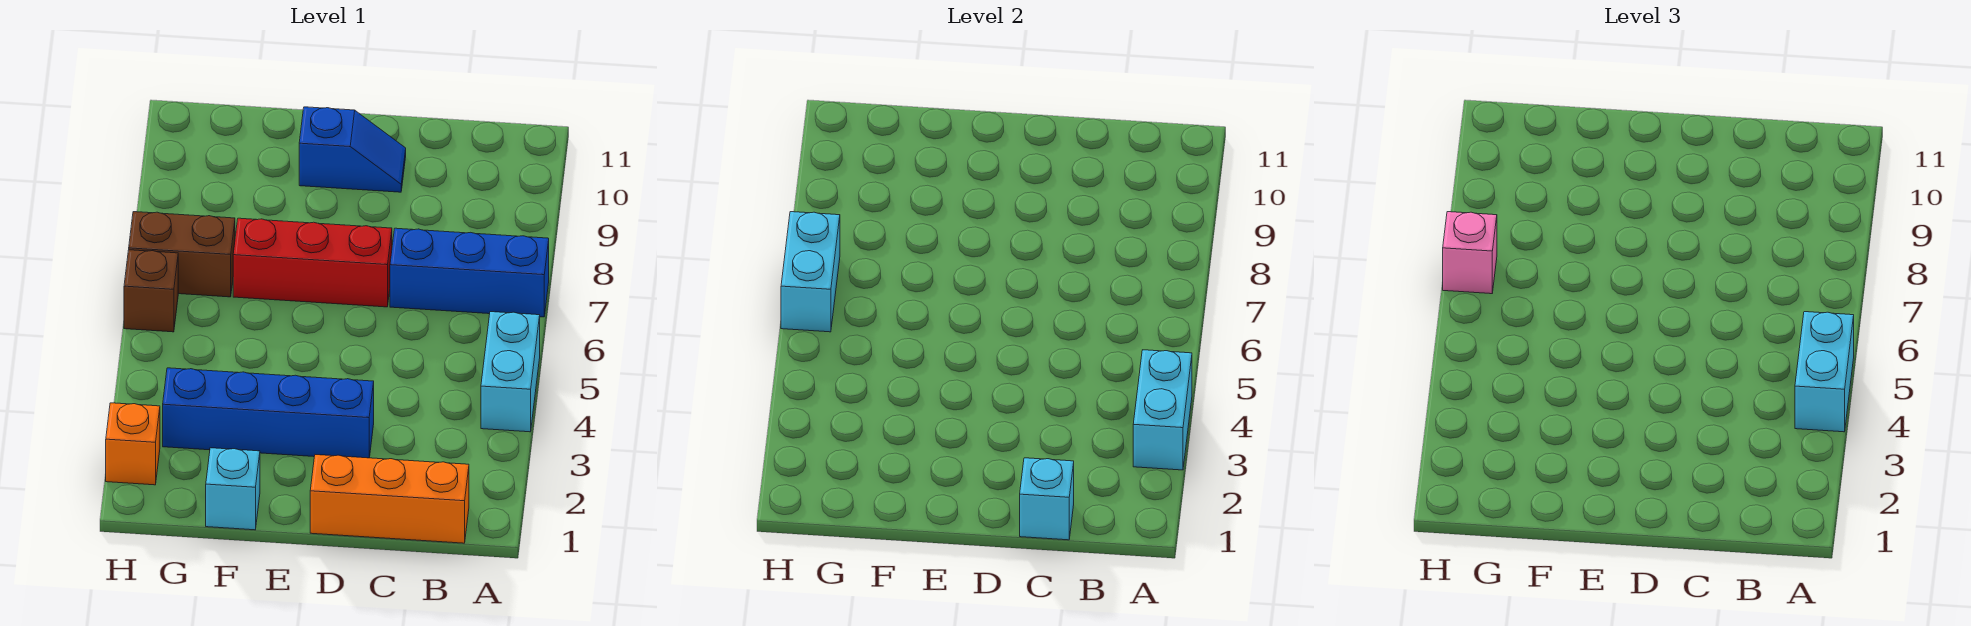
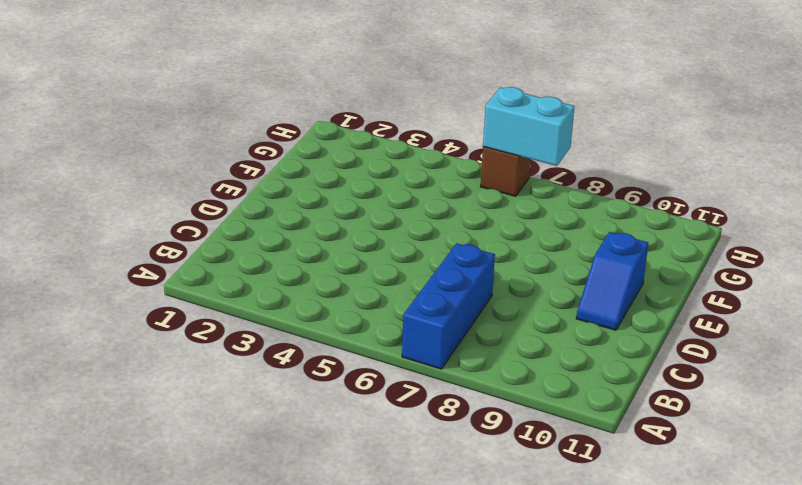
none -> cyan 1x2 brick [481,312,540,432]
none -> orange 1x3 brick [310,455,469,543]
none -> blue 1x4 brick [163,368,374,458]

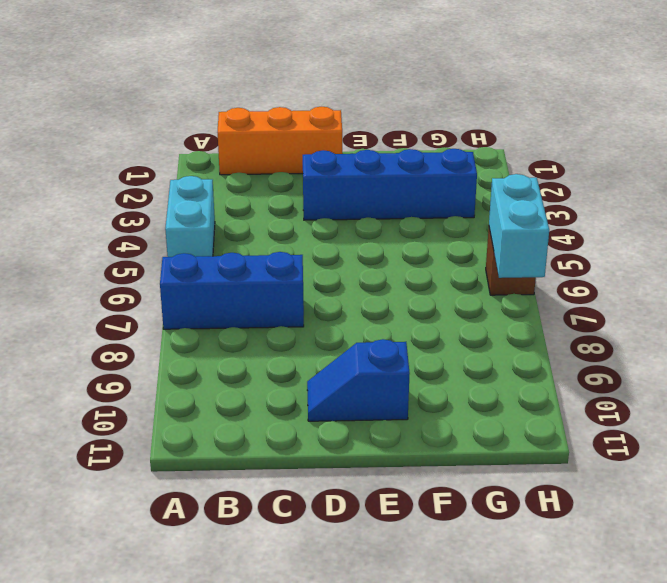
none -> red 1x3 brick [233,218,392,307]
none -> cyan 1x1 brick [206,448,260,530]
none -> brown 1x2 brick [129,212,235,297]

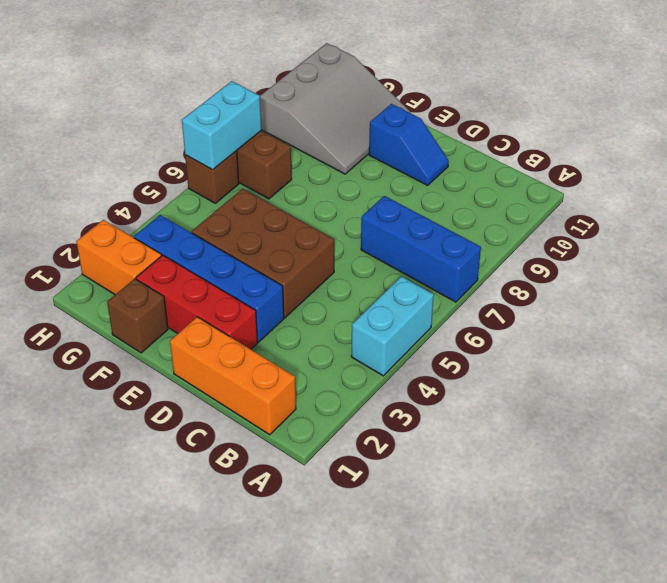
red 1x3 brick [136,255,258,349] -> red 1x3 brick moved to [233,218,392,307]
brown 2x3 brick [192,189,334,318] -> none
brown 1x1 brick [107,279,168,353] -> cyan 1x1 brick [206,448,260,530]
grey 3x3 slope [260,43,410,174] -> none
orange 1x2 brick [76,220,162,295] -> orange 1x1 brick [106,403,160,485]
none -> cyan 1x2 brick [1133,350,1192,470]
none -> cyan 1x1 brick [1020,458,1074,540]
none -> cyan 1x2 brick [1795,312,1854,432]

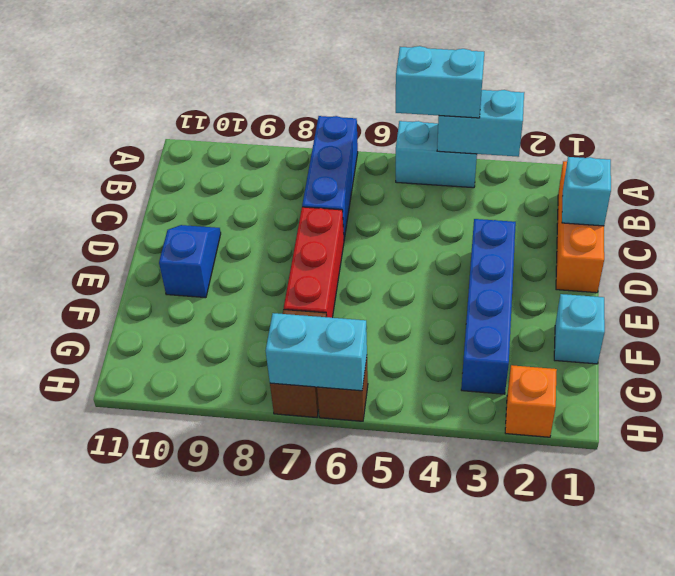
none -> pink 1x1 brick [1443,212,1497,294]

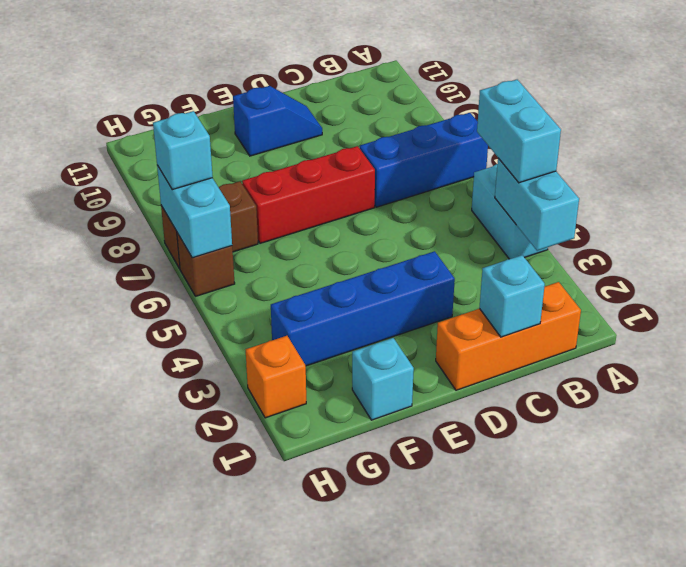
cyan 1x1 brick [153,111,213,190] -> pink 1x1 brick [1443,212,1497,294]

